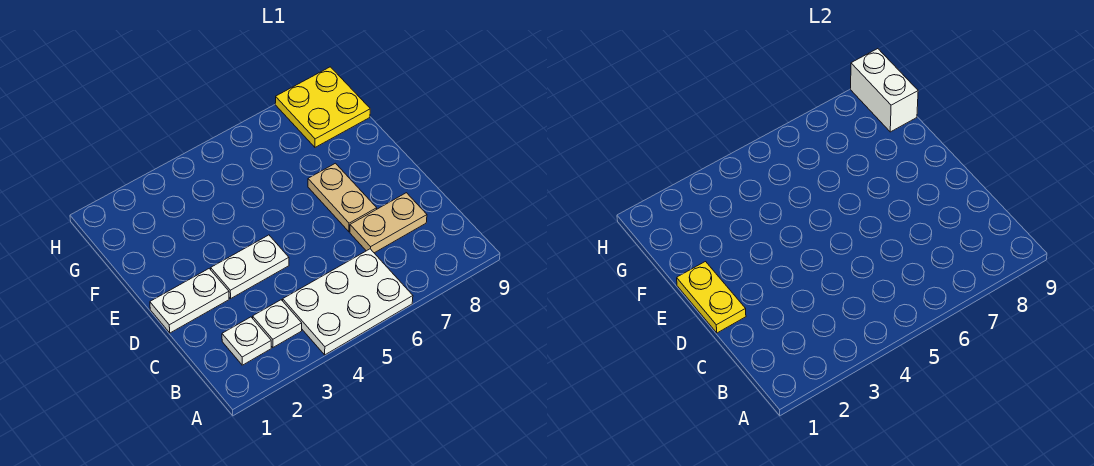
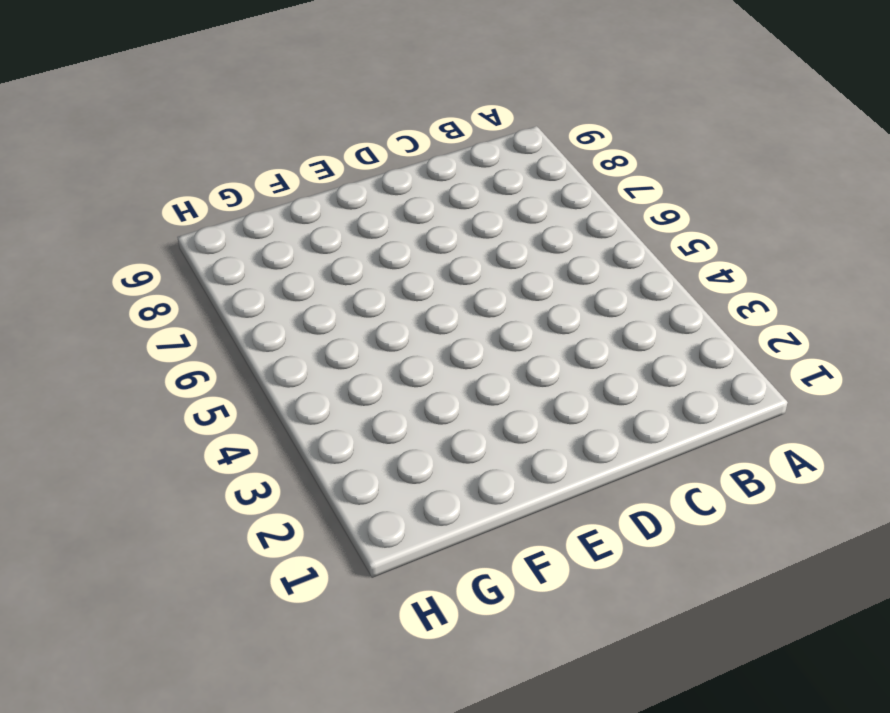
none -> white 2x3 plate [283,249,413,355]
none -> white 1x1 plate [222,317,271,365]

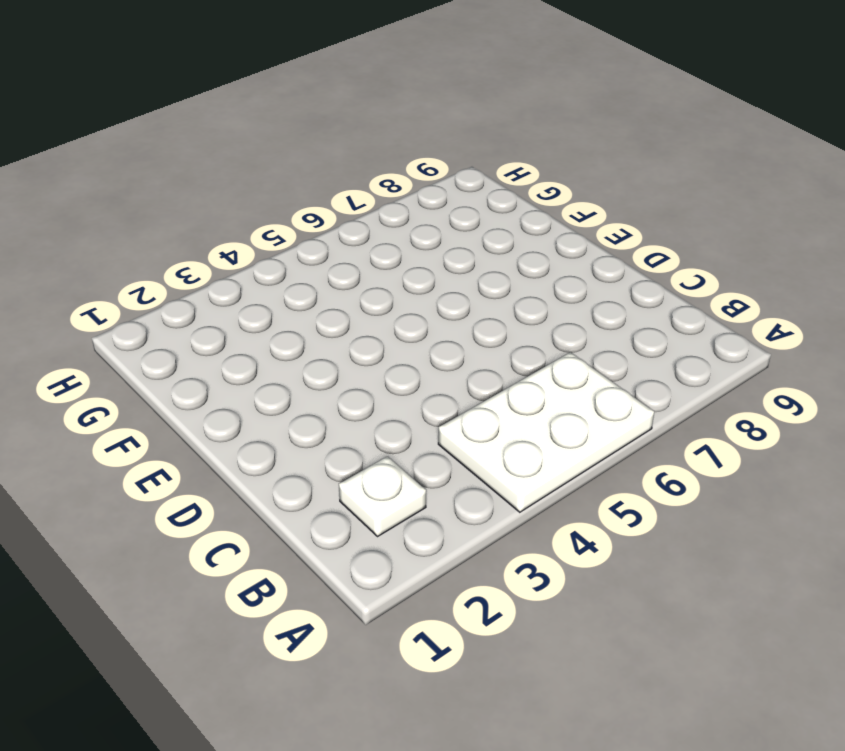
none -> white 1x1 plate [253,300,302,347]
none -> tan 1x2 plate [350,193,427,253]

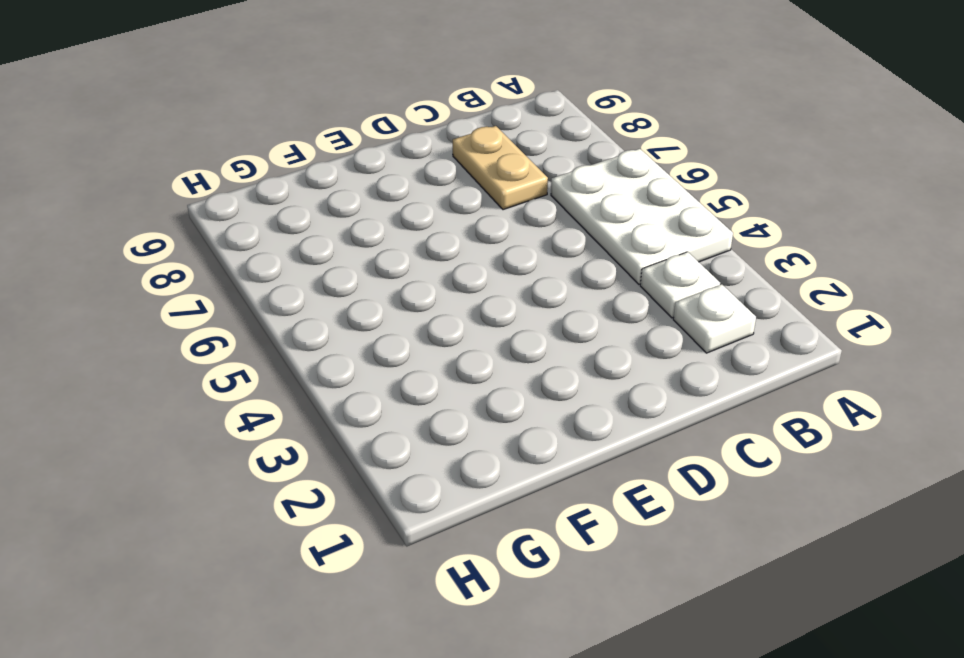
none -> white 1x2 plate [150,269,229,333]
none -> white 1x2 plate [211,235,289,298]

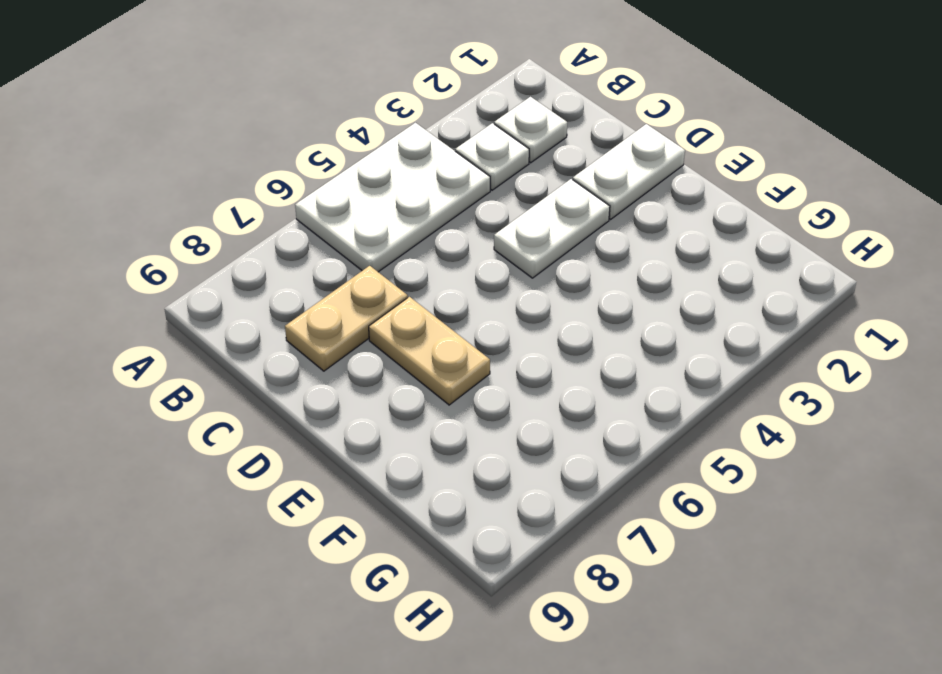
none -> yellow 2x2 plate [275,67,370,147]
none -> yellow 1x2 plate [677,262,746,333]

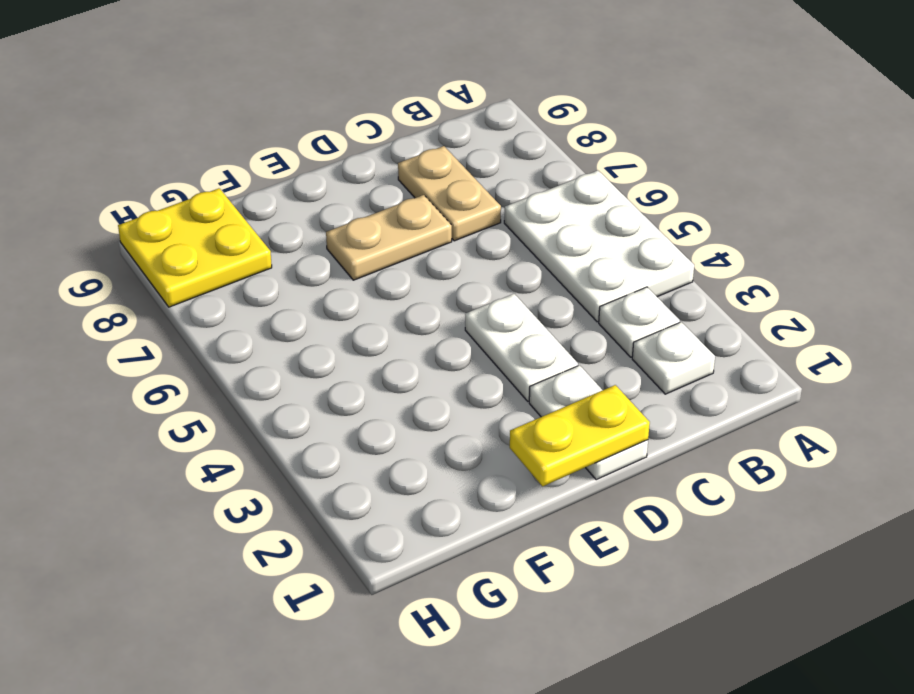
none -> white 1x2 brick [851,49,918,132]

